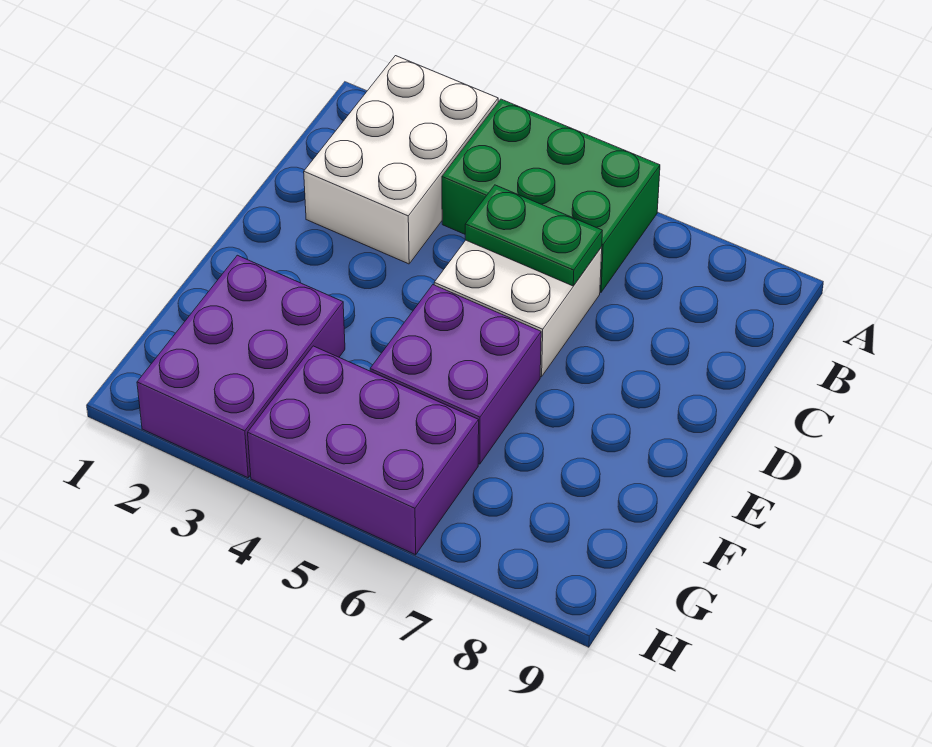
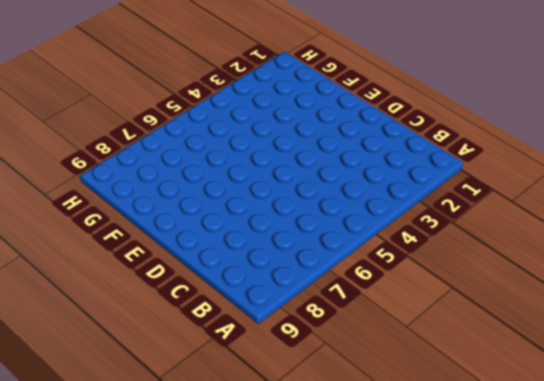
none -> white 2x3 brick [304,56,498,264]
none -> green 2x3 brick [442,99,660,292]

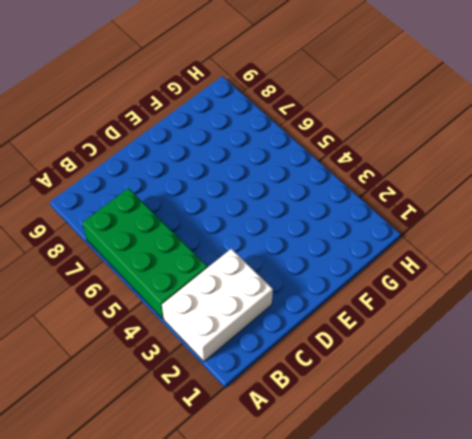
green 2x4 brick [82,188,207,319] -> green 2x3 brick [442,99,660,292]
none -> white 2x2 brick [434,240,602,377]
none -> purple 2x2 brick [370,285,541,464]

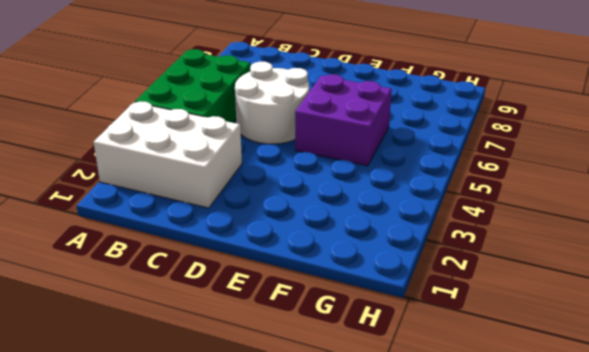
white 2x2 round brick [235,62,309,144] -> white 2x2 brick [434,240,602,377]
none -> purple 2x3 brick [137,255,345,478]
none -> purple 2x3 brick [248,346,479,555]

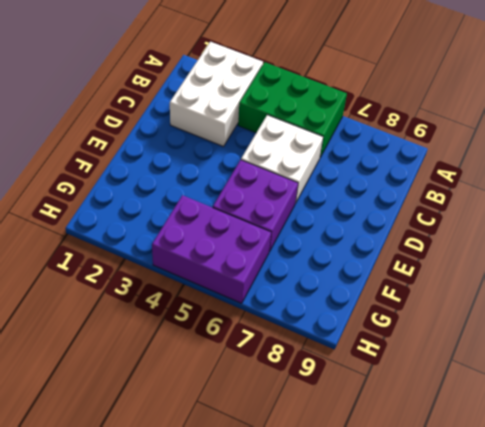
none -> purple 2x3 brick [137,255,345,478]
none -> green 1x2 plate [465,185,602,286]

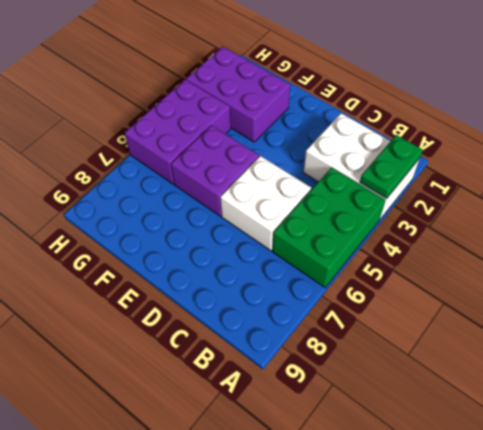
green 1x2 plate [360,135,423,199] -> green 1x2 plate moved to [465,185,602,286]

